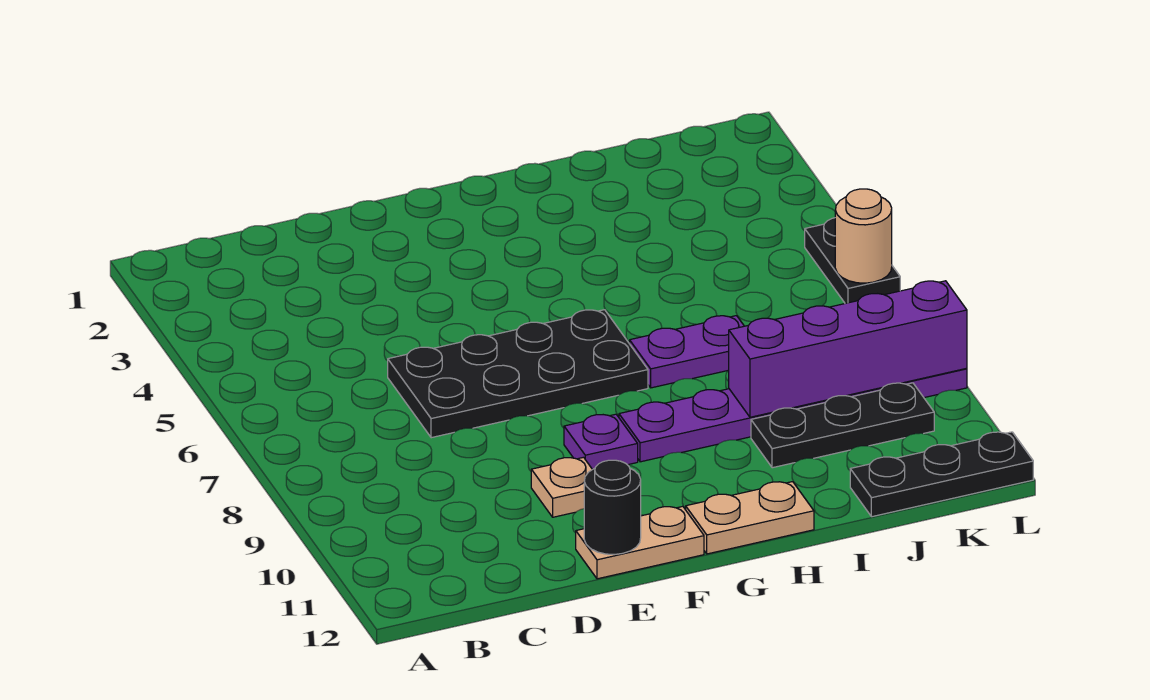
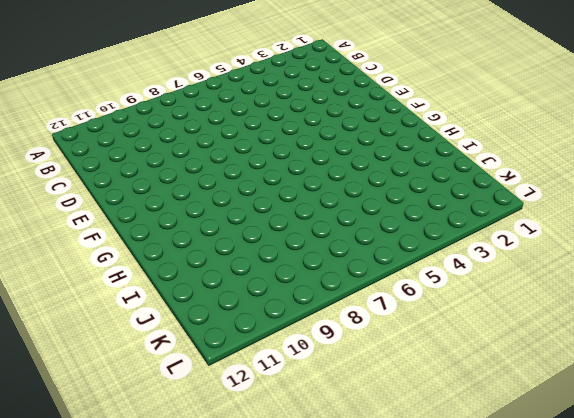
none -> black 2x4 plate [388,310,648,438]
none -> tan 1x1 plate [531,457,592,517]
none -> tan 1x2 plate [576,506,704,579]

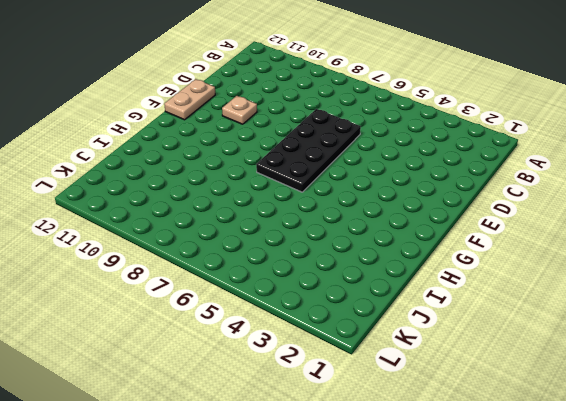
none -> purple 1x1 plate [564,414,638,469]
none -> purple 1x6 plate [619,368,967,462]
none -> tan 1x2 plate [686,482,814,554]

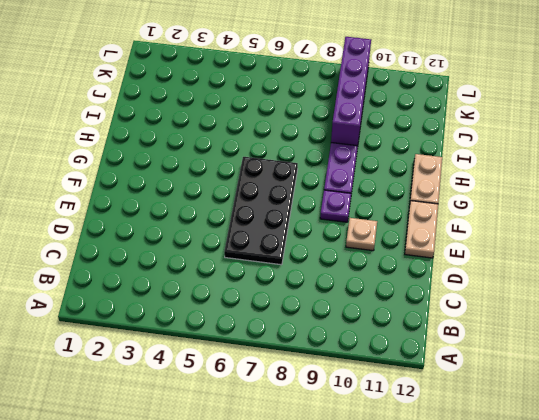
none -> purple 1x2 plate [630,316,744,388]
none -> black 1x3 plate [751,383,934,468]
none -> black 1x3 plate [850,432,1033,517]

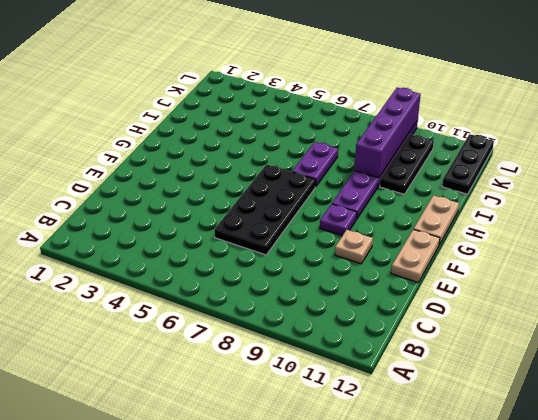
none -> black 1x2 plate [805,218,900,303]
none -> black 1x1 round brick [584,460,641,554]
none -> tan 1x1 round brick [835,189,892,283]

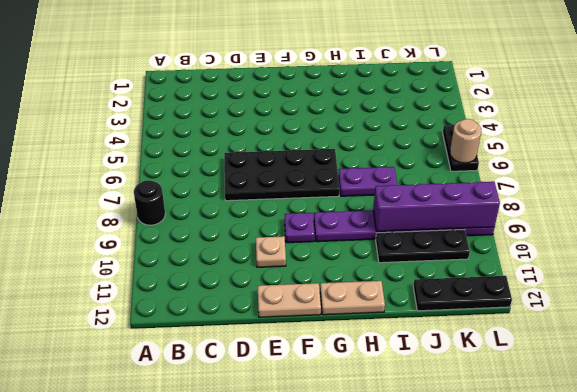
black 1x1 round brick [134,180,165,225] -> black 1x1 round brick moved to [584,460,641,554]

